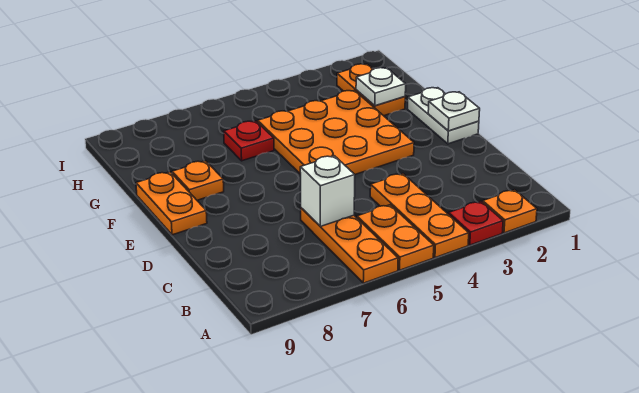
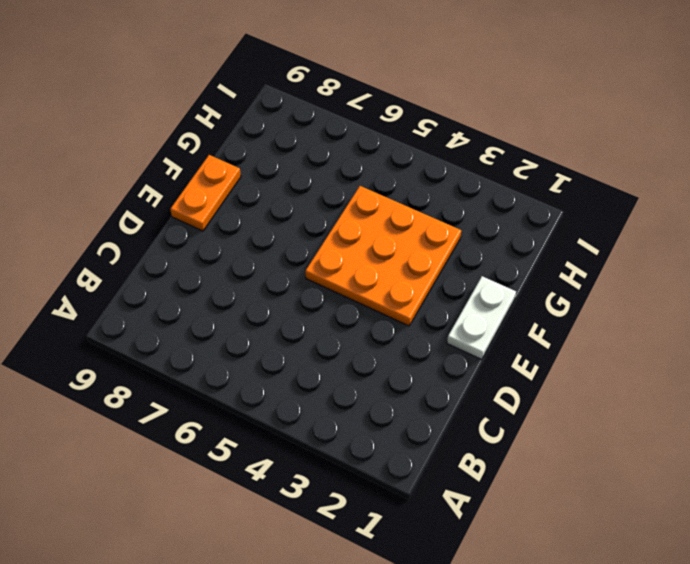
none -> orange 1x1 plate [483,190,537,233]
none -> red 1x1 plate [449,201,503,245]
none -> orange 1x3 plate [370,174,469,258]

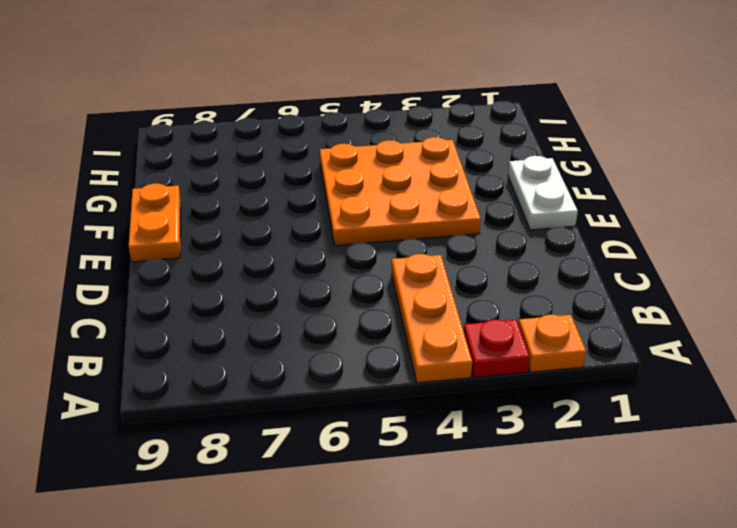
none -> orange 1x2 plate [357,205,434,270]
none -> orange 1x3 plate [301,208,398,283]
none -> orange 1x1 plate [172,161,224,200]

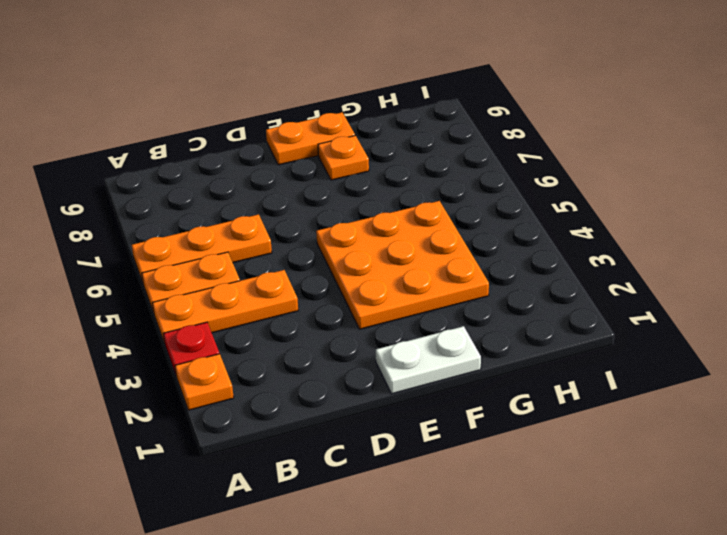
none -> orange 1x2 plate [337,64,405,116]
none -> red 1x1 plate [224,121,274,161]
none -> white 1x1 brick [300,156,355,227]

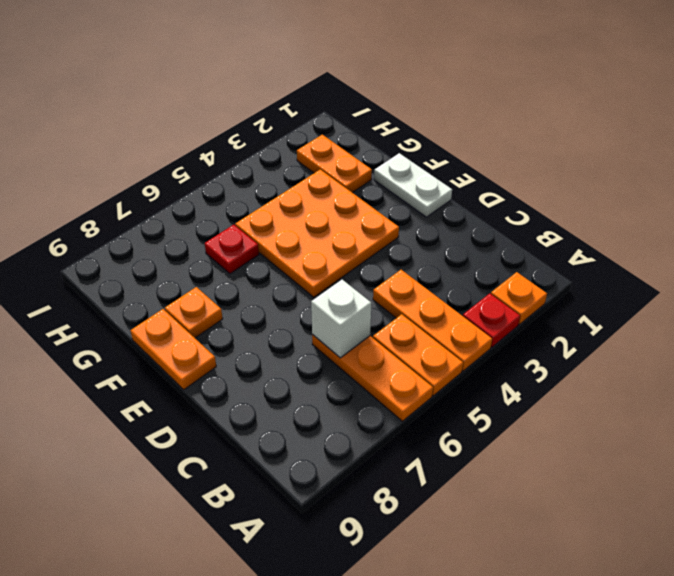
none -> white 1x1 plate [428,92,480,131]
none -> white 1x1 plate [356,68,406,106]

